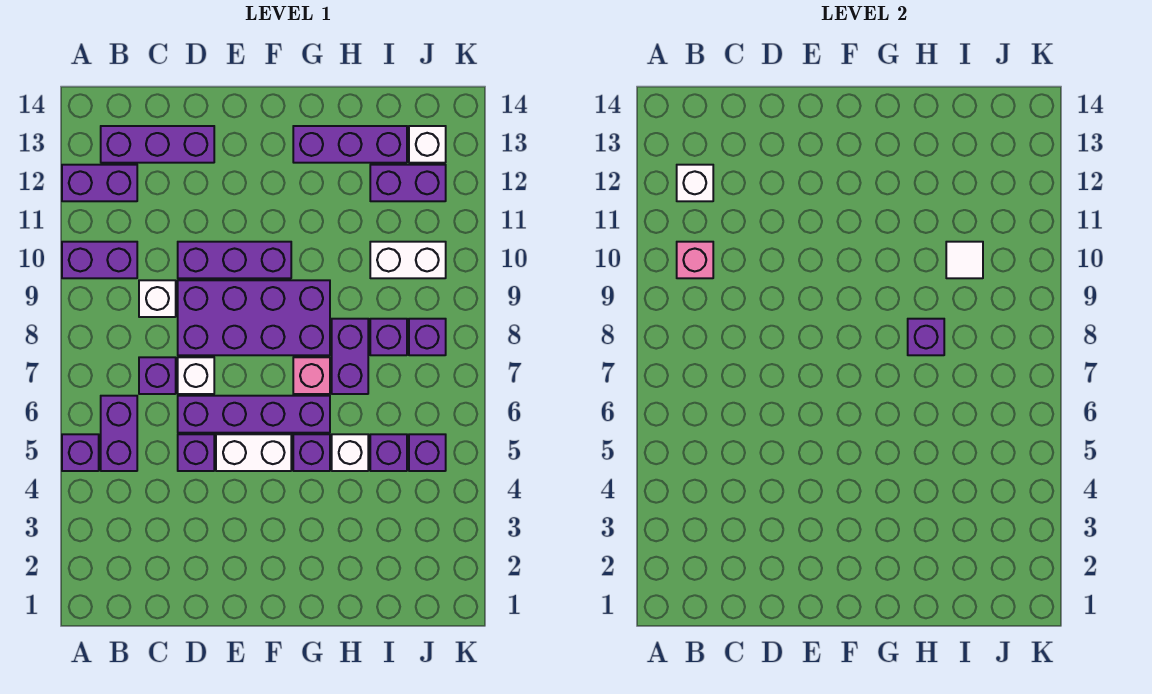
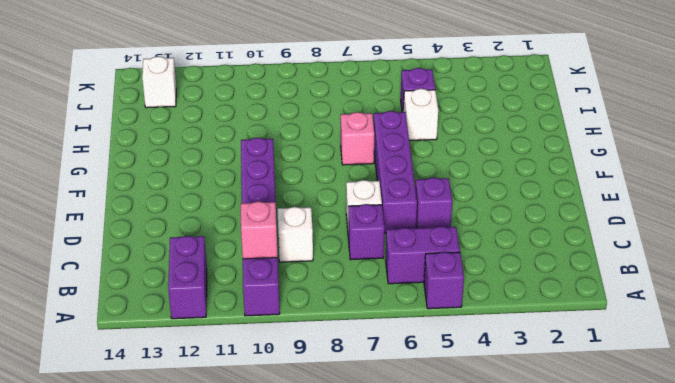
none -> purple 1x3 brick [101,126,214,163]
none -> purple 2x4 brick [178,280,330,355]
none -> white 1x2 brick [216,434,291,471]

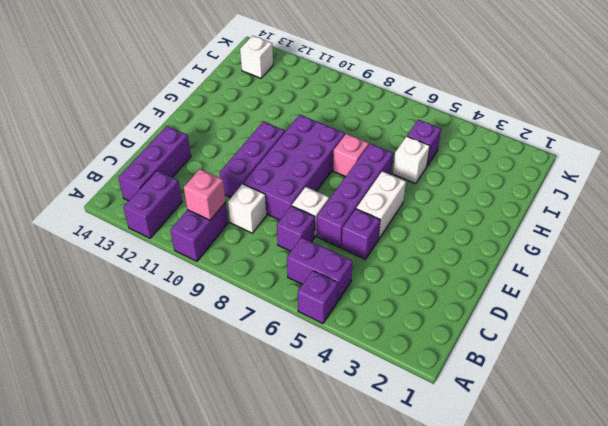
none -> purple 1x1 brick [293,434,330,471]
none -> purple 1x3 brick [293,126,407,163]
none -> purple 1x2 brick [332,319,368,394]

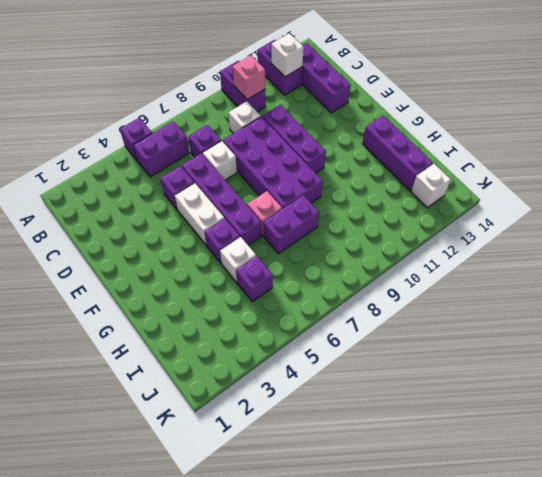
none -> purple 1x1 brick [370,319,407,355]
none -> white 1x2 brick [370,242,446,278]
none -> purple 1x2 brick [370,165,446,201]

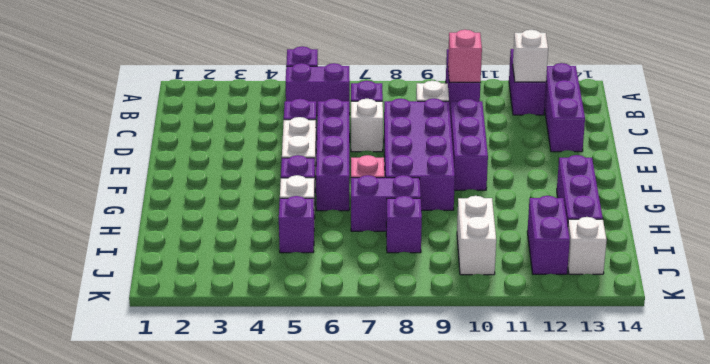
none -> purple 1x1 brick [409,434,446,471]
none -> purple 1x1 brick [409,319,446,355]
none -> purple 1x1 brick [908,319,944,355]

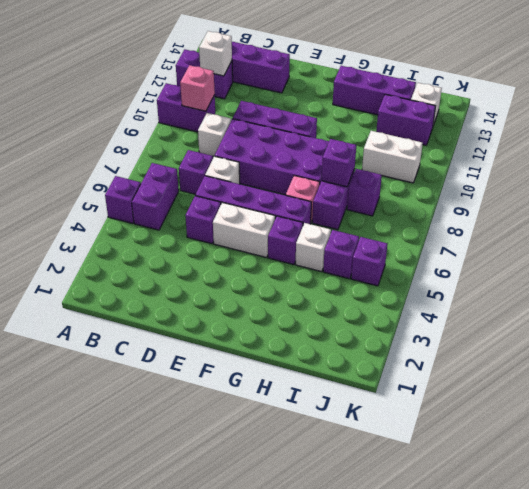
none -> purple 1x1 brick [409,319,446,355]
none -> white 1x1 tile [946,242,983,278]

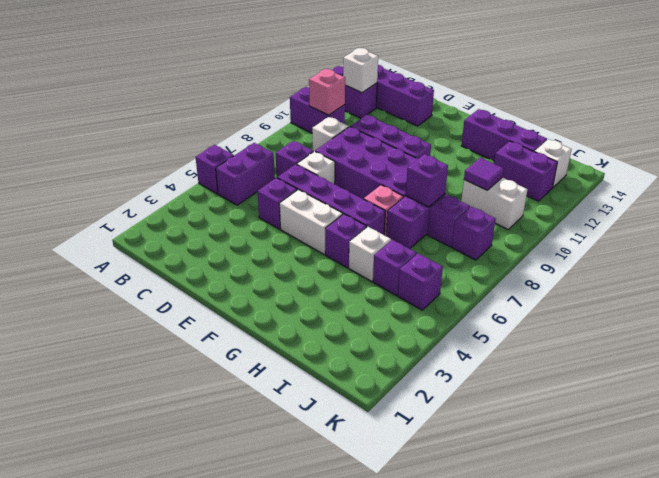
purple 1x1 tile [464,158,504,190] -> white 1x1 tile [946,242,983,278]

